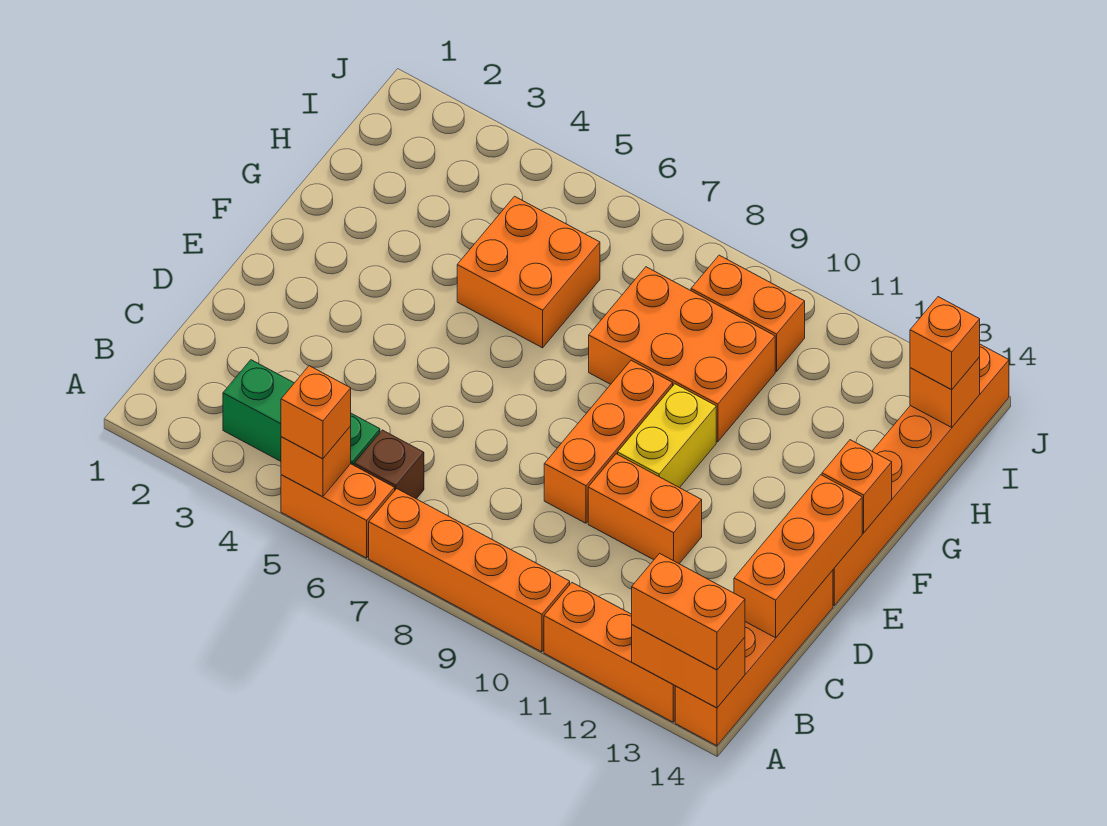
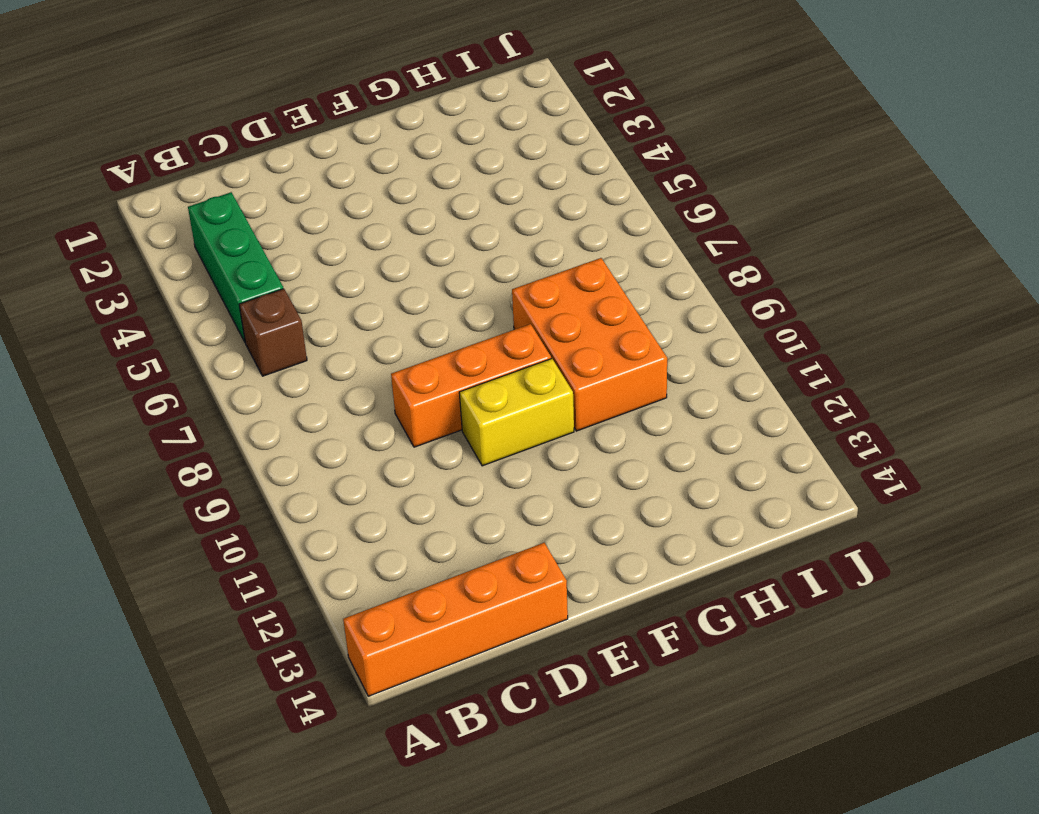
none -> orange 1x2 brick [281,464,395,558]
none -> orange 1x4 brick [369,489,570,652]
none -> orange 1x3 brick [544,583,675,722]

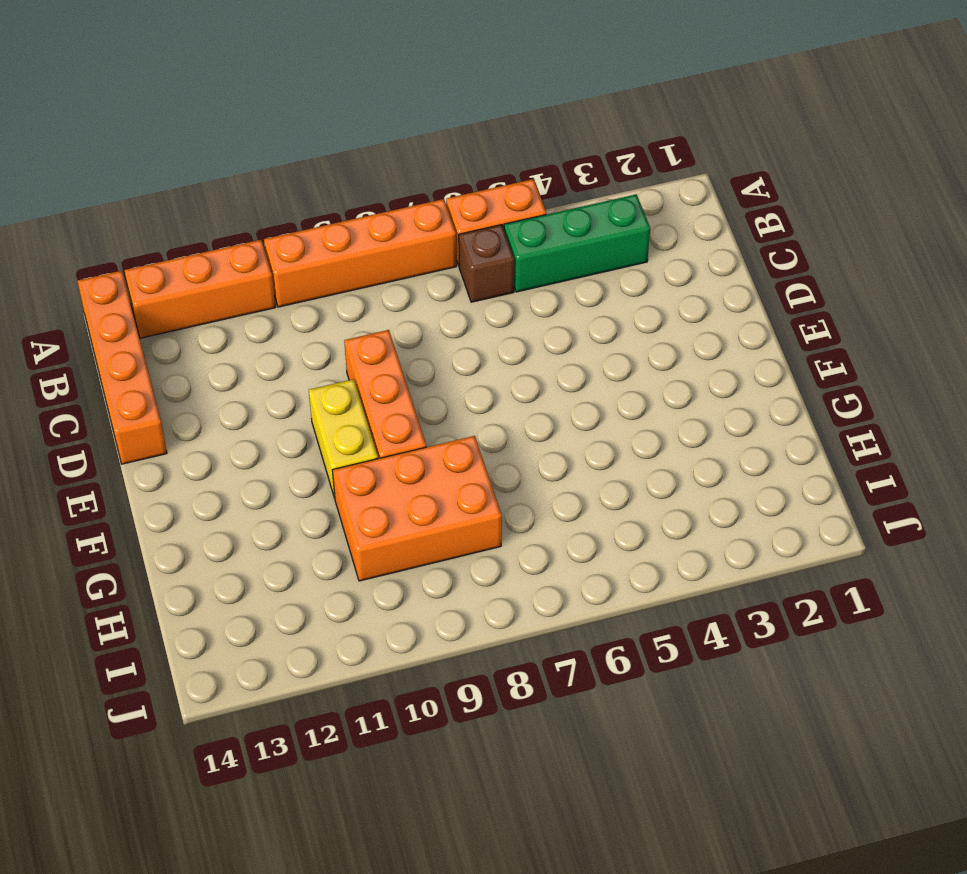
none -> orange 1x2 brick [588,454,702,564]
none -> orange 1x6 brick [833,344,1009,605]
none -> orange 2x2 brick [457,196,600,348]

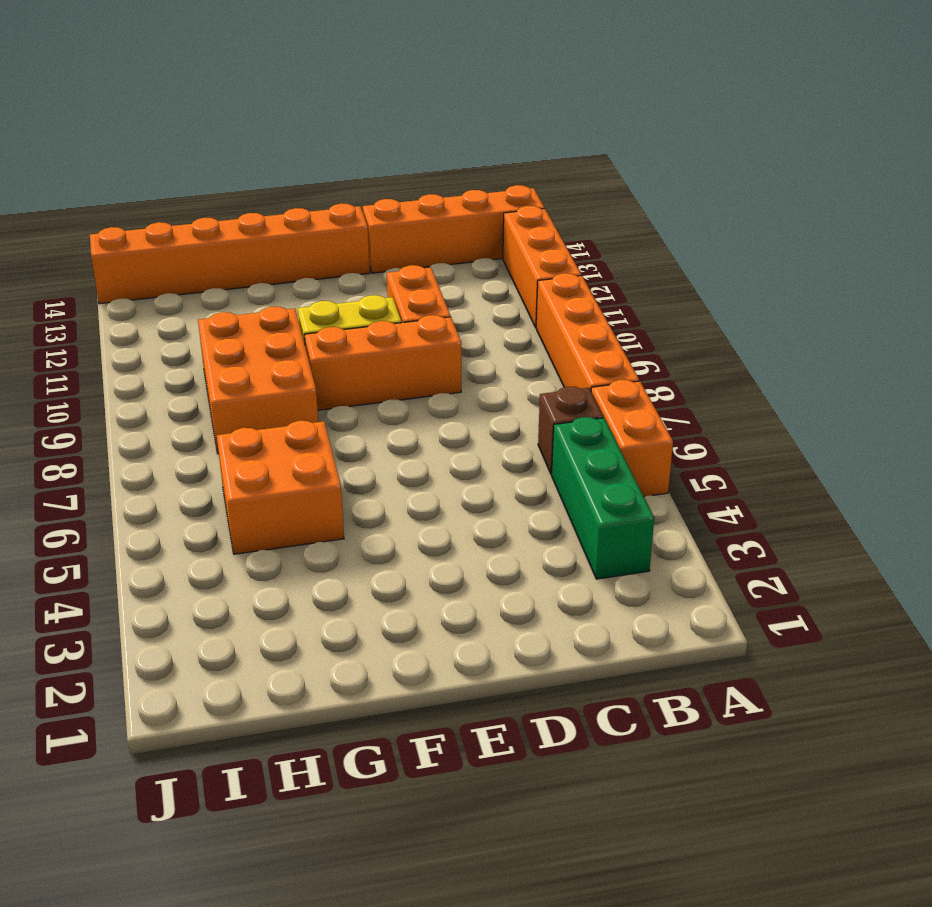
none -> orange 1x2 brick [691,255,805,372]
none -> orange 1x1 brick [281,426,351,497]
none -> orange 1x2 brick [632,625,745,708]

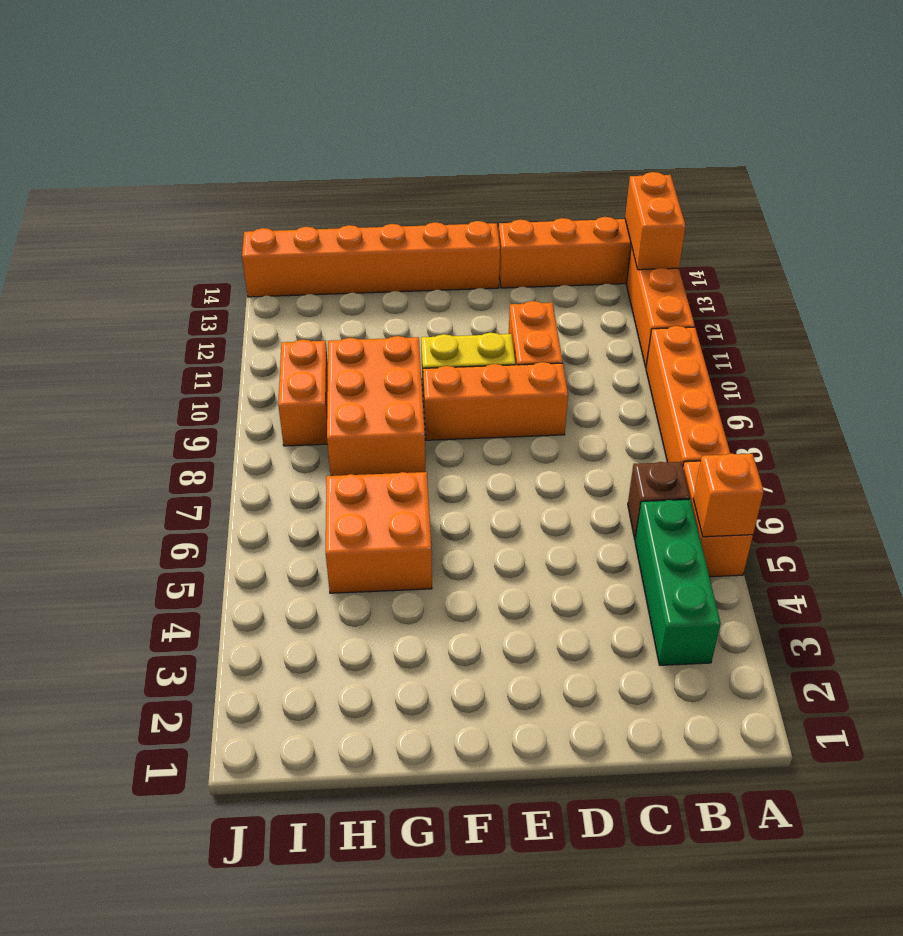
none -> orange 1x3 brick [734,475,862,638]
none -> orange 1x1 brick [822,440,892,533]
none -> orange 1x1 brick [910,357,980,427]

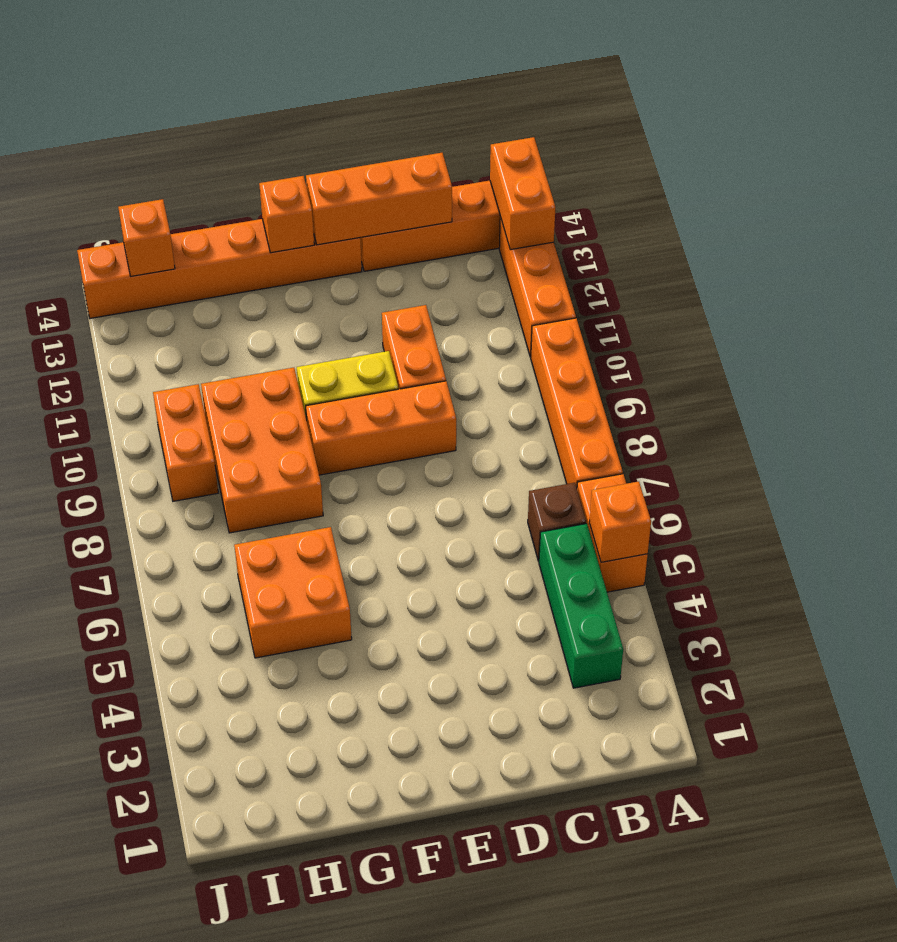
none -> orange 1x1 brick [281,366,351,459]
none -> orange 1x2 brick [632,553,745,670]
none -> orange 1x1 brick [910,297,980,390]

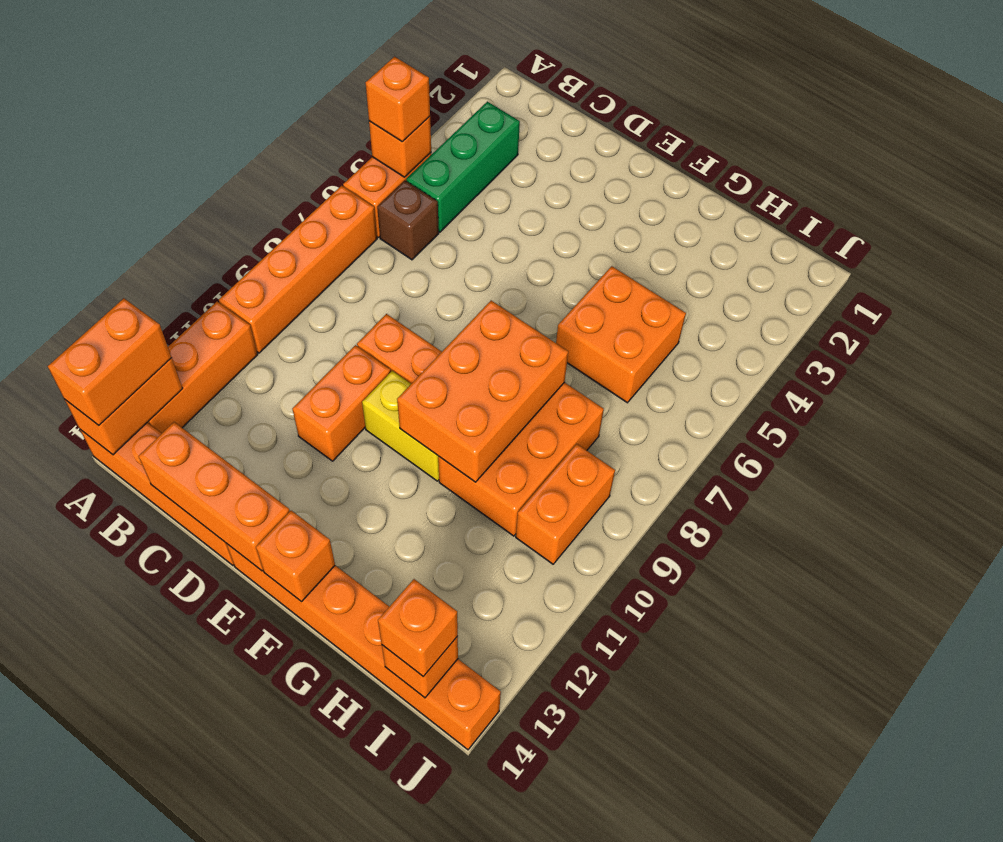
orange 2x3 brick [397,301,568,482] -> none

